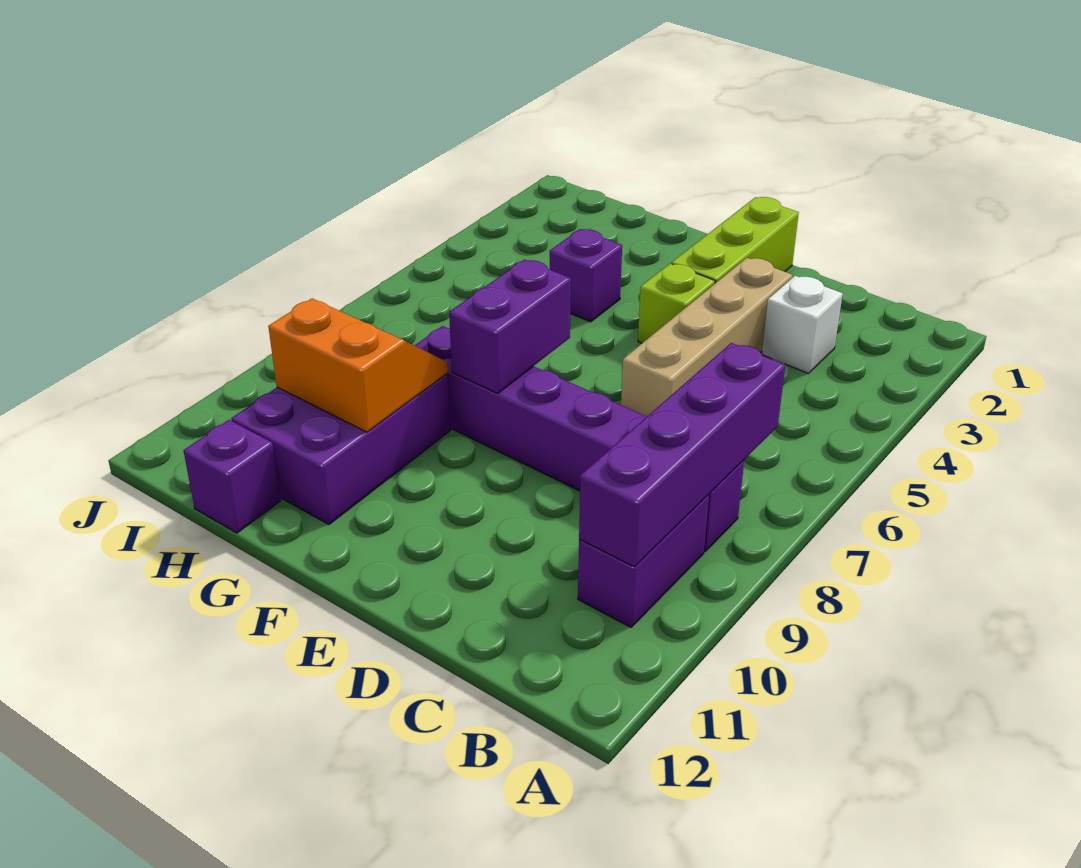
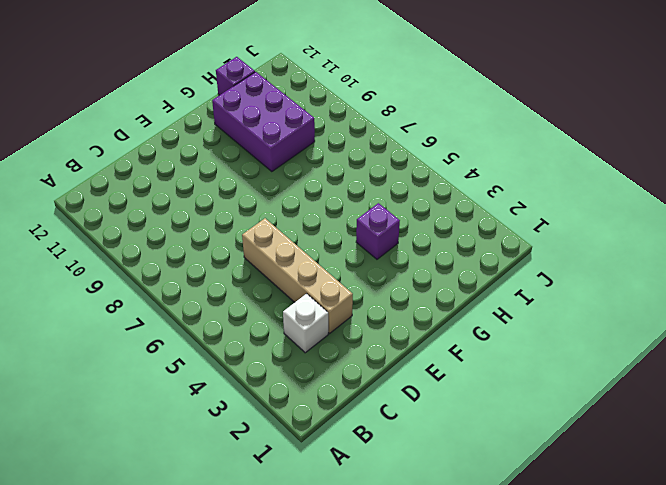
none -> purple 1x6 brick [415,326,744,551]
none -> purple 1x2 brick [578,495,709,627]
none -> lime 1x3 brick [672,197,799,283]

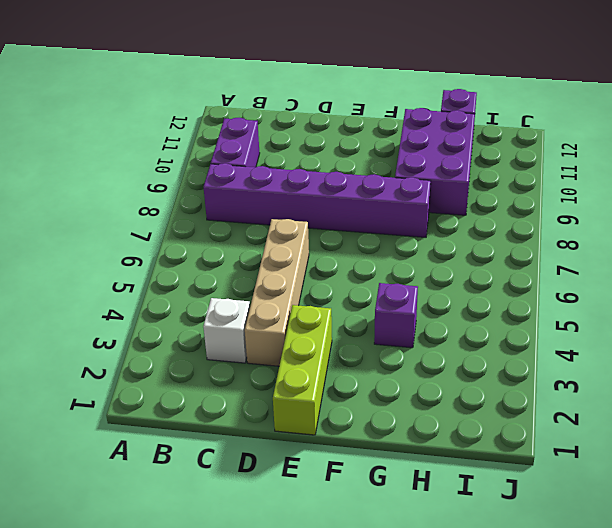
none -> lime 1x1 brick [638,263,715,343]
none -> purple 1x4 brick [579,343,785,567]
none -> purple 1x2 brick [449,259,571,394]

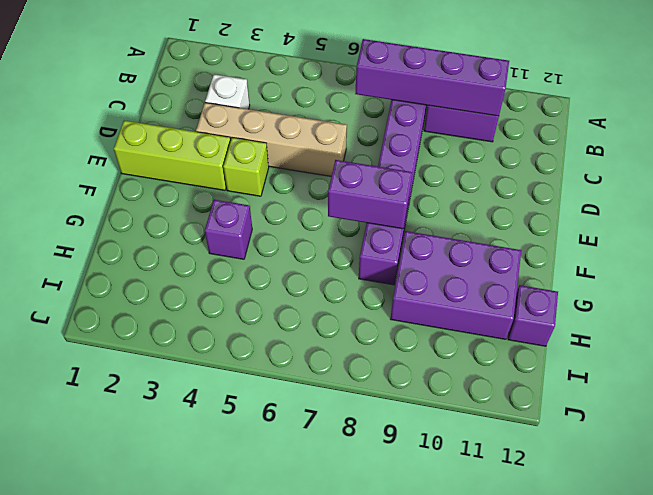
none -> orange 2x2 slope [268,298,448,432]

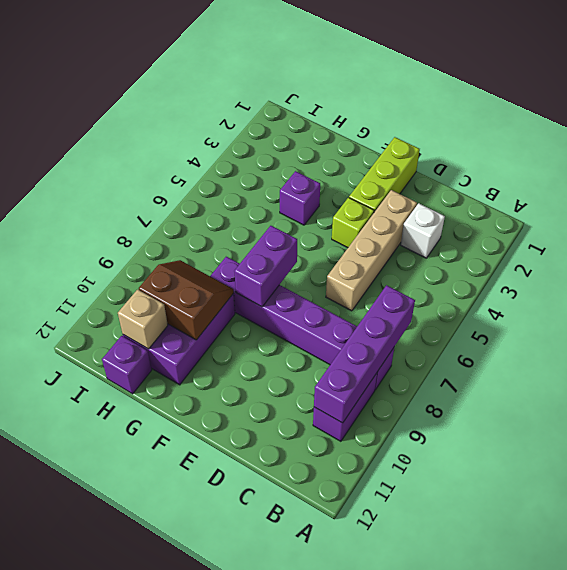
brown 2x2 slope [139,260,234,340] -> orange 2x2 slope [268,298,448,432]
tan 1x1 brick [118,289,168,349] -> none

